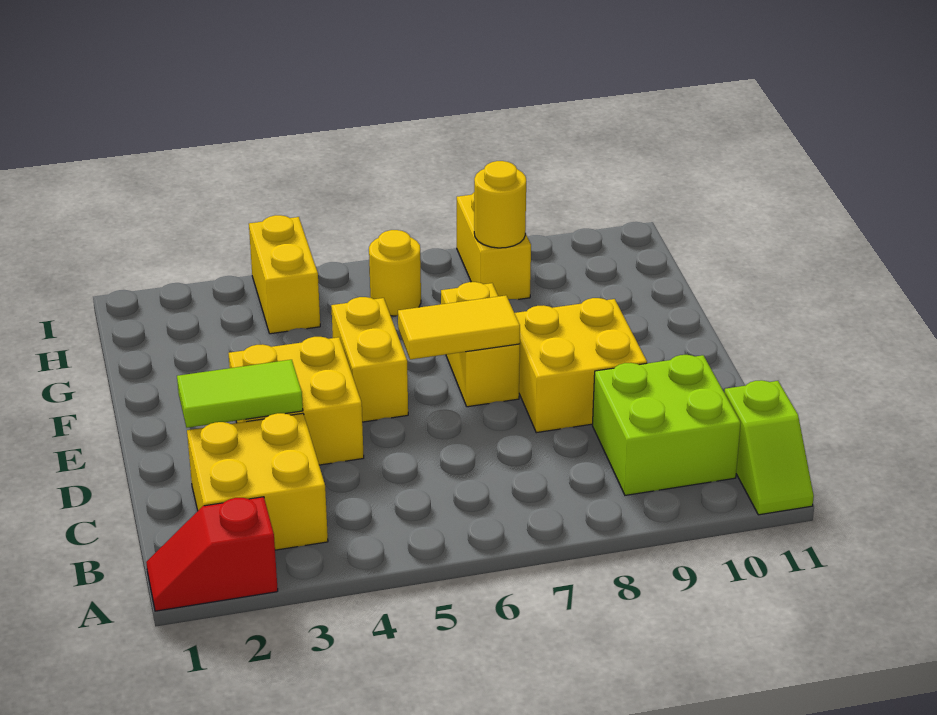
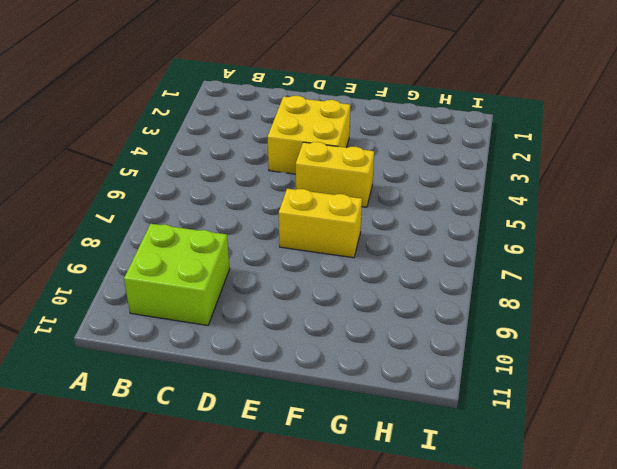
none -> red 1x2 slope [146,497,278,611]
none -> lime 1x2 slope [725,380,814,515]
none -> yellow 2x2 brick [187,413,328,550]

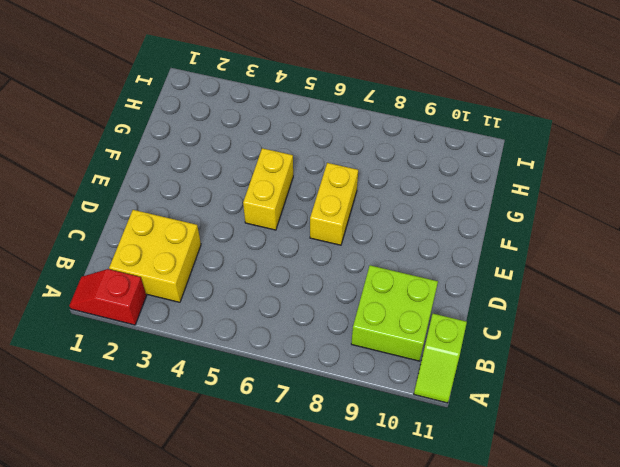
none -> yellow 2x2 brick [229,337,364,465]
none -> yellow 2x2 brick [515,298,647,433]
none -> yellow 1x2 brick [249,215,320,334]

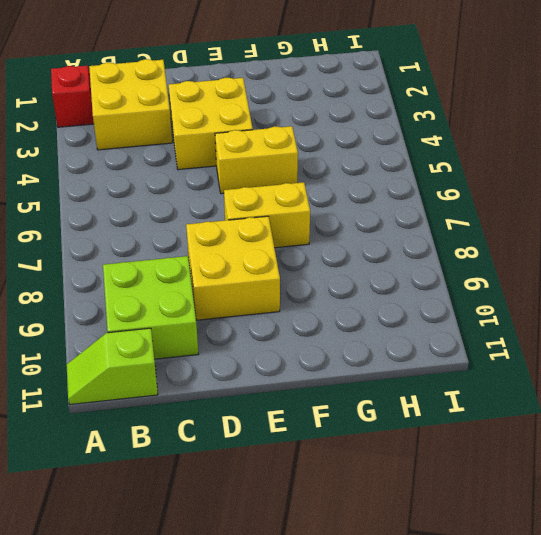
none -> yellow 1x2 brick [249,215,320,334]
none -> yellow 1x1 round brick [369,230,421,316]
none -> yellow 1x2 brick [457,193,531,299]

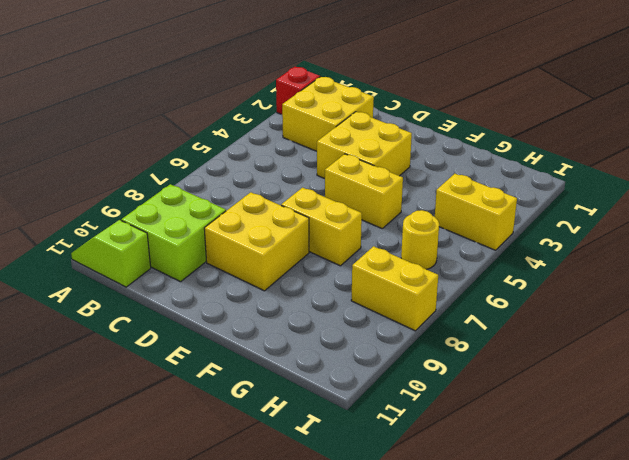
none -> lime 1x2 tile [177,360,303,428]
none -> yellow 1x2 tile [398,295,520,360]
none -> yellow 1x1 round brick [474,161,526,248]

